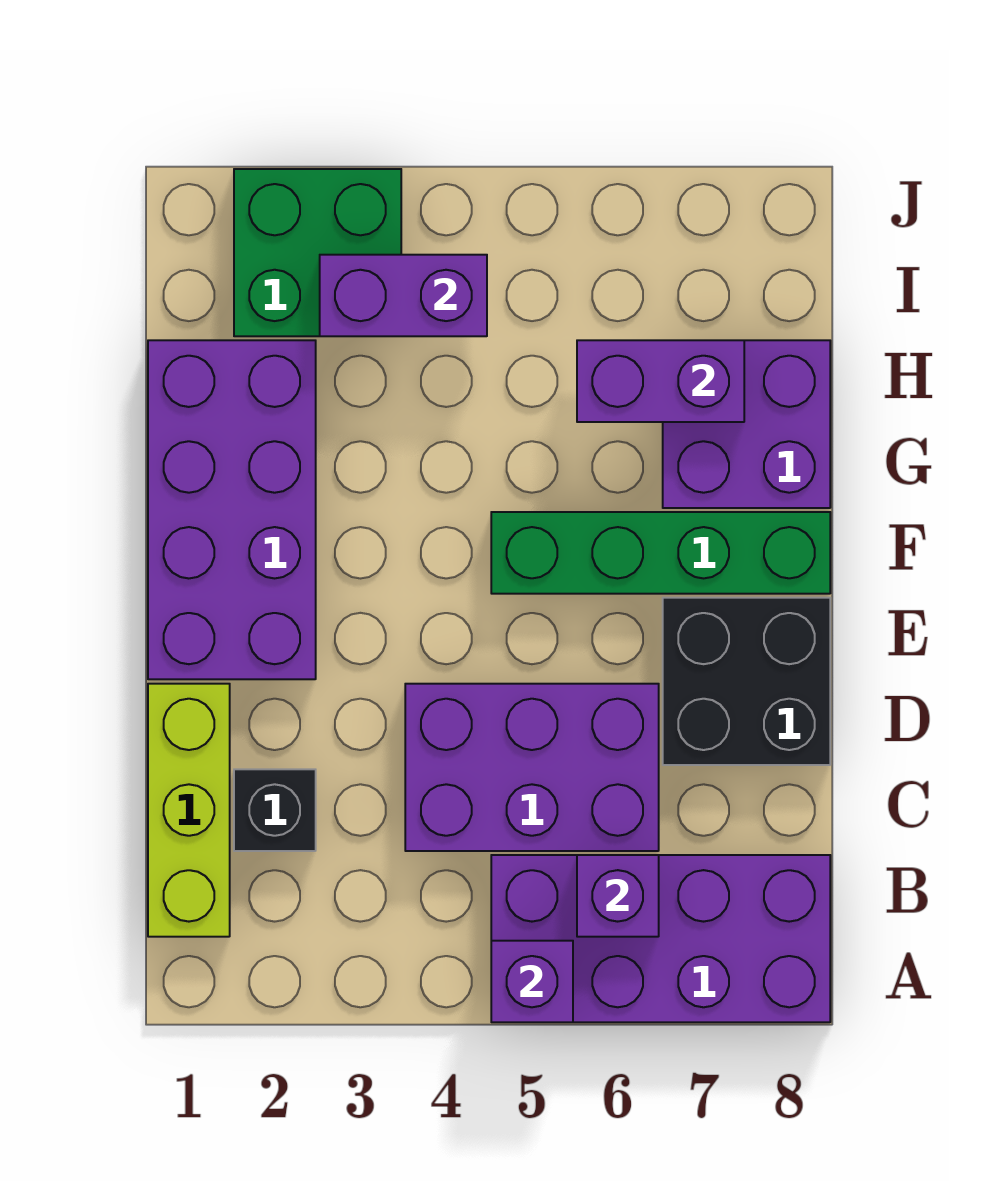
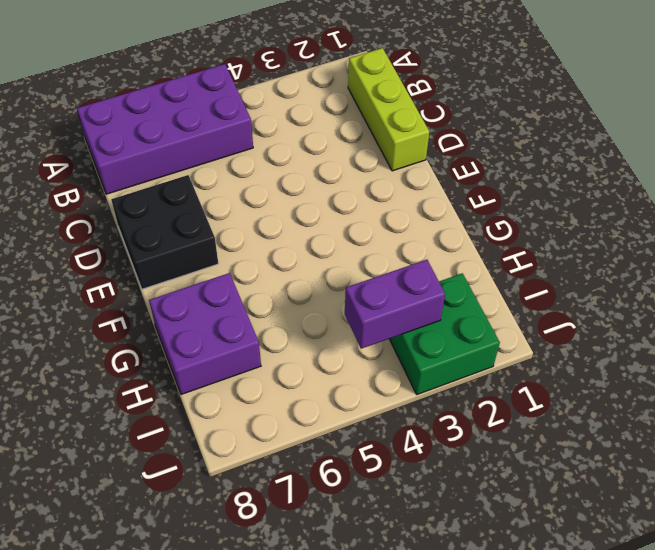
none -> black 1x1 brick [234,769,316,851]
none -> purple 2x3 brick [405,684,659,851]
none -> purple 2x4 brick [148,340,316,679]

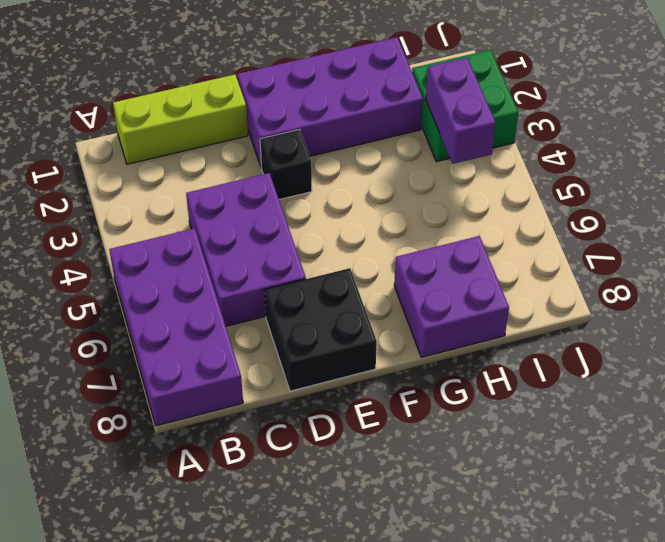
black 1x1 brick [260,129,312,199] -> black 1x1 brick moved to [234,769,316,851]
none -> green 1x4 brick [491,512,830,594]
none -> purple 1x1 brick [491,941,573,1022]
none -> purple 1x1 brick [577,855,659,937]

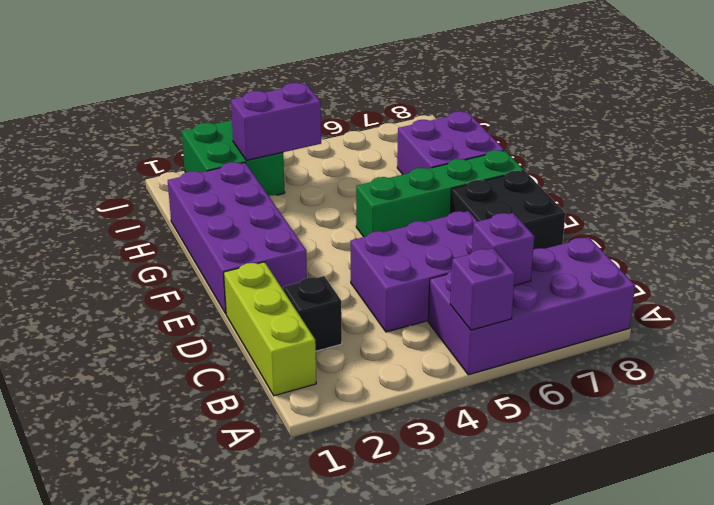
none -> purple 1x2 brick [577,340,744,422]

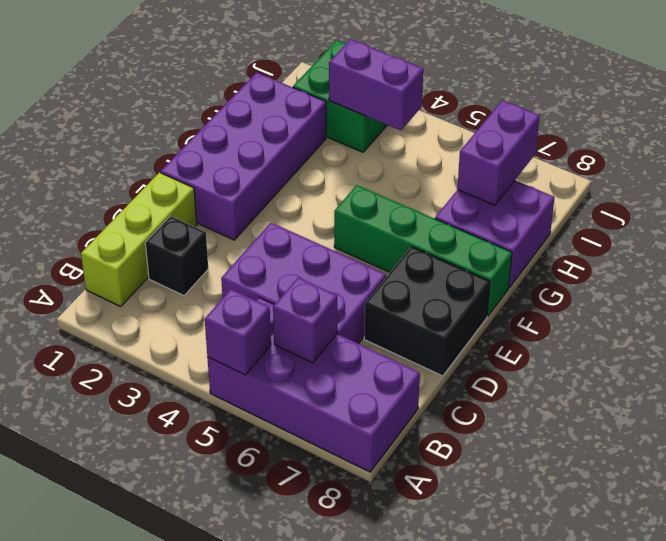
purple 1x2 brick [457,100,540,205] -> purple 1x2 brick turned to [577,340,744,422]

